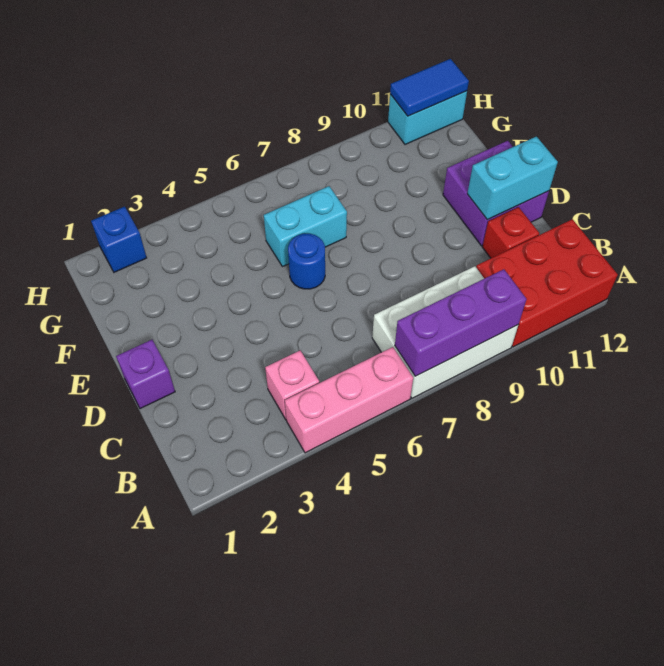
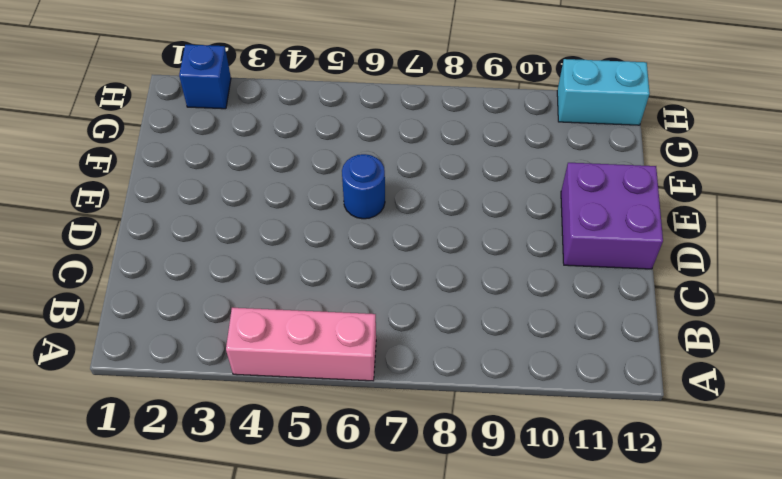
none -> white 2x3 brick [372,266,518,398]
none -> red 2x3 brick [476,219,618,347]
none -> pink 1x1 brick [265,350,319,419]

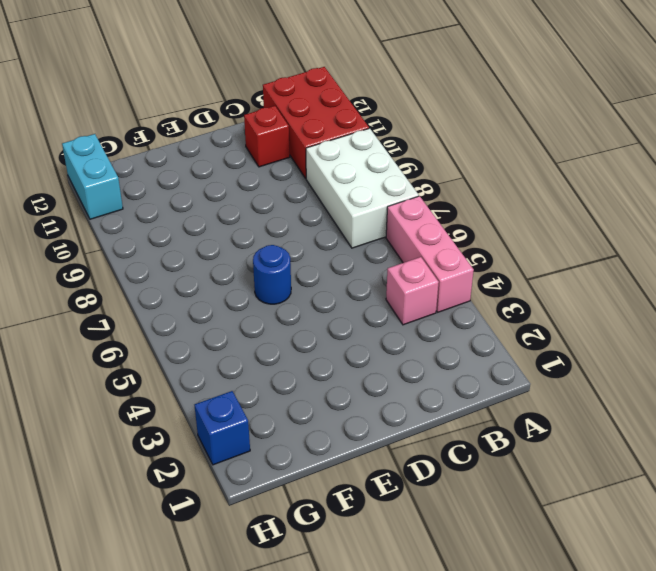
none -> purple 1x1 brick [116,340,175,409]
none -> purple 2x2 brick [443,141,549,246]
none -> cyan 1x2 brick [264,186,347,267]

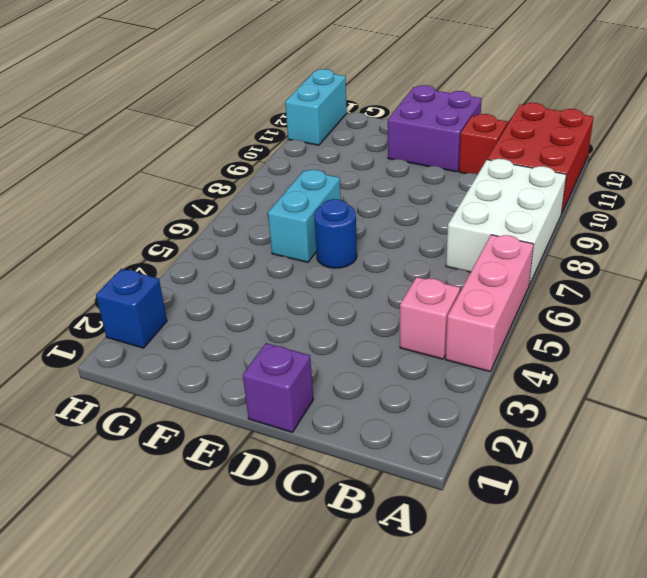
none -> purple 1x3 brick [395,269,527,376]
none -> cyan 1x2 brick [467,137,558,220]
none -> blue 1x2 tile [390,59,469,116]

